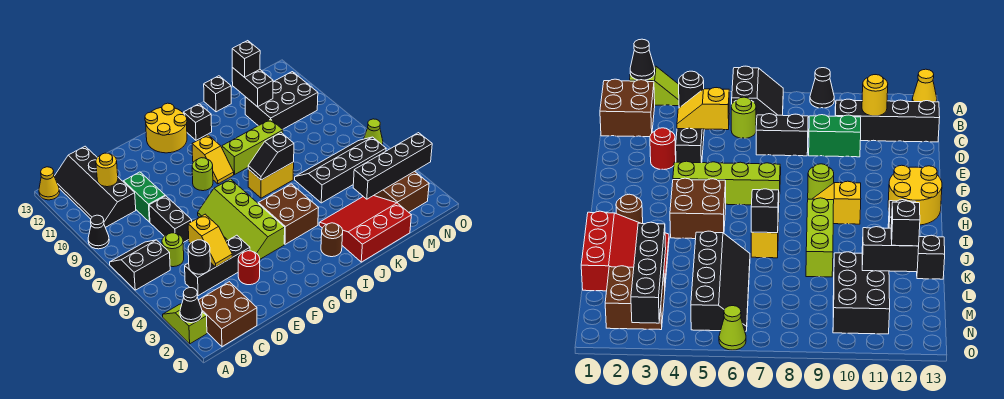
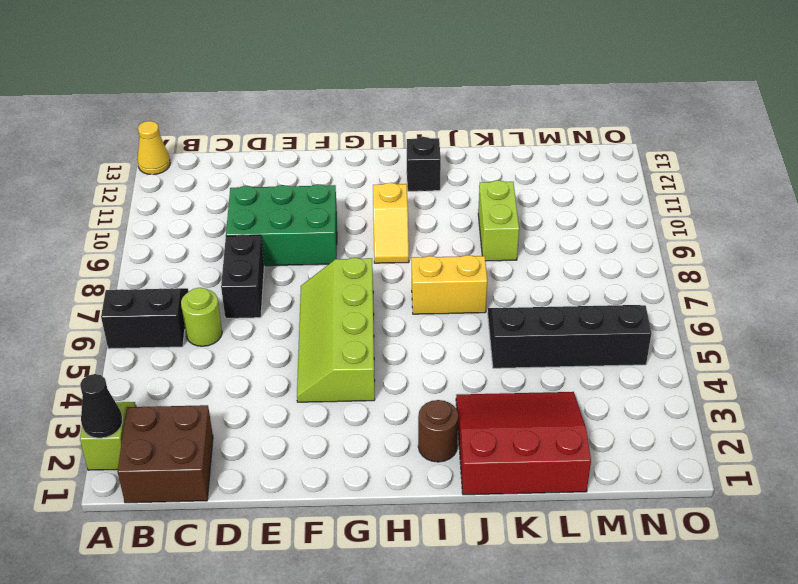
green 2x3 brick [226,184,337,266] -> green 1x2 brick [123,172,165,222]
lime 1x2 brick [478,180,519,261] -> lime 1x3 brick [222,119,283,175]
none -> black 1x1 cone [88,215,109,249]
none -> black 2x4 slope [54,146,136,227]
none -> black 1x3 brick [185,235,250,296]
none -> red 1x1 round brick [238,251,260,285]

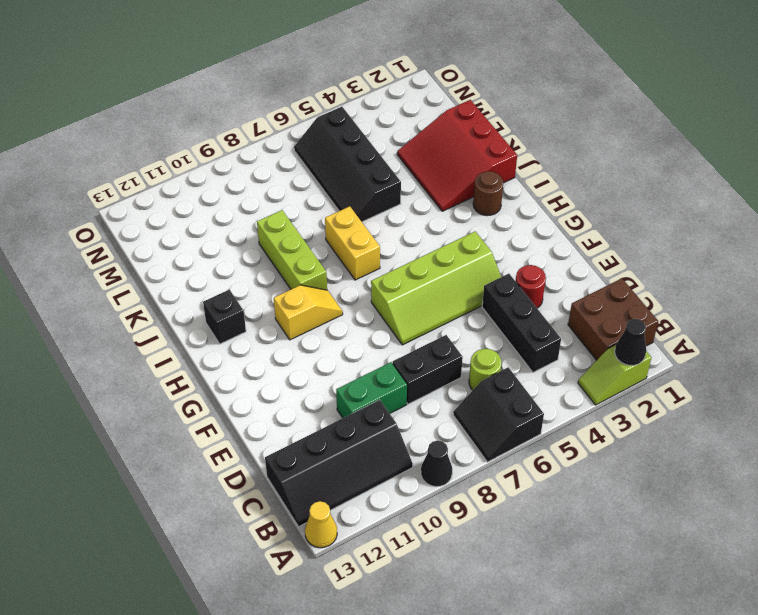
none -> lime 1x1 round brick [192,158,213,191]
none -> yellow 2x2 round brick [145,103,187,153]
none -> brown 2x2 brick [258,184,319,244]
none -> black 1x1 brick [204,76,231,112]

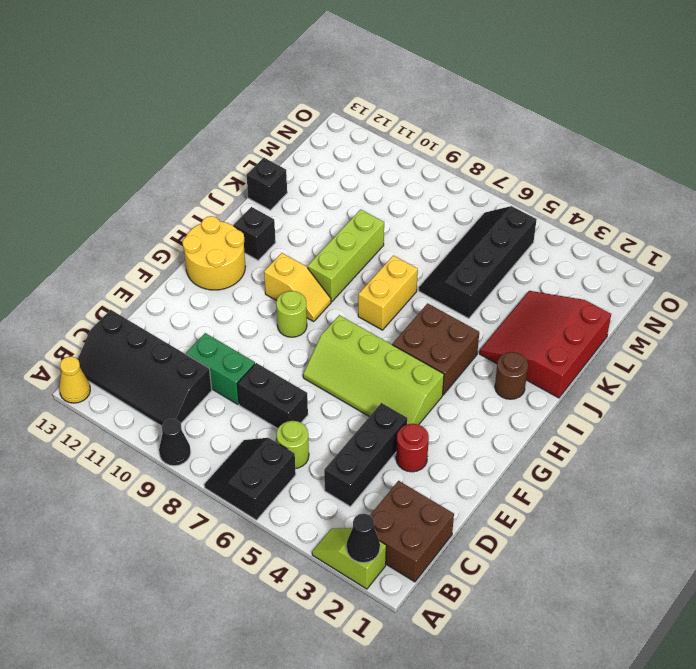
none -> black 2x3 brick [245,72,318,129]
none -> brown 2x2 brick [374,171,429,212]
none -> lime 1x1 cone [364,119,383,145]
none -> black 1x1 round brick [188,240,210,274]

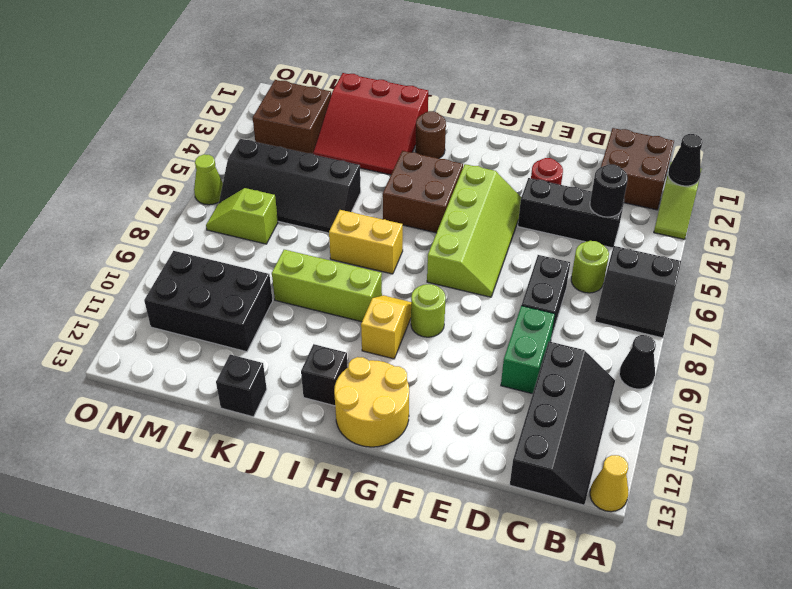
lime 1x2 slope [206,188,278,244] -> none
none -> yellow 1x1 round brick [96,153,118,187]
none -> yellow 1x2 slope [188,214,232,267]
none -> black 1x2 slope [248,133,294,180]
none -> black 1x4 brick [353,133,432,199]

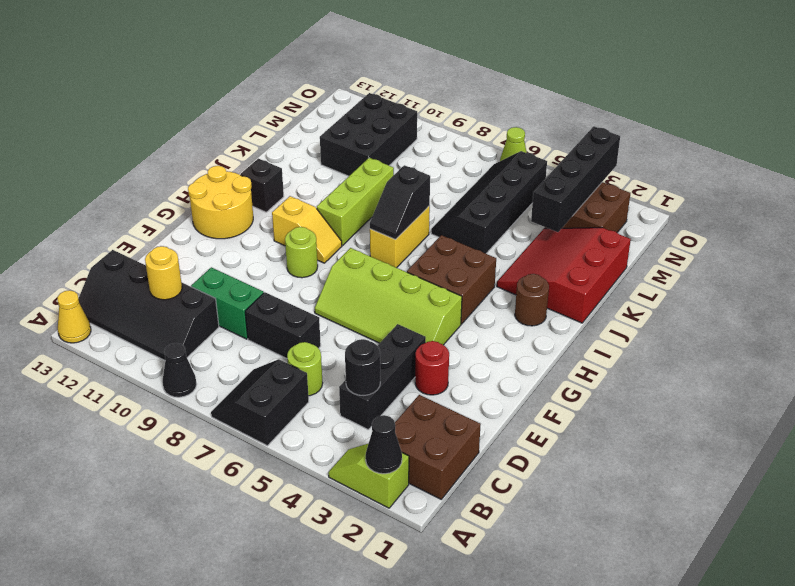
none -> black 1x1 brick [204,76,231,112]
none -> yellow 1x2 slope [188,214,232,267]
none -> black 1x2 brick [232,67,273,107]
none -> black 1x1 brick [232,41,260,77]

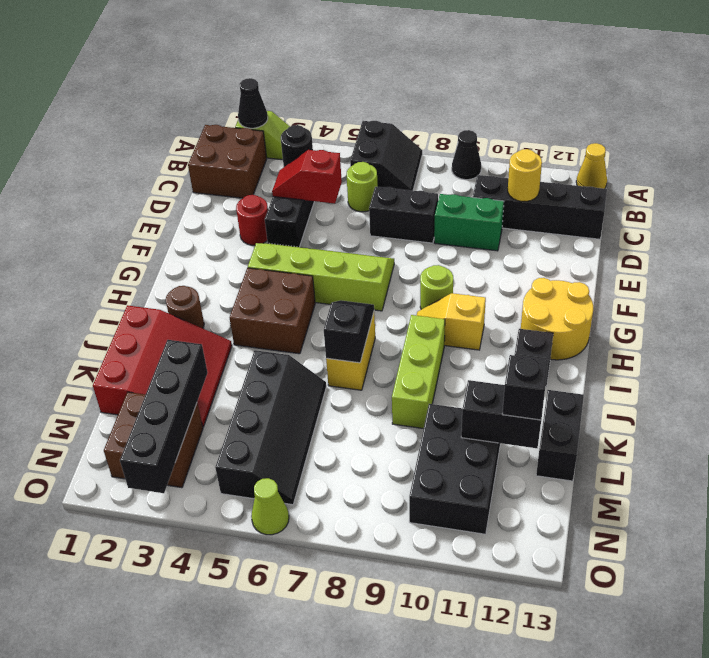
red 1x2 slope [272,150,342,204] -> yellow 1x2 slope [188,214,232,267]
black 1x2 brick [536,390,584,481] -> black 1x1 brick [204,76,231,112]

